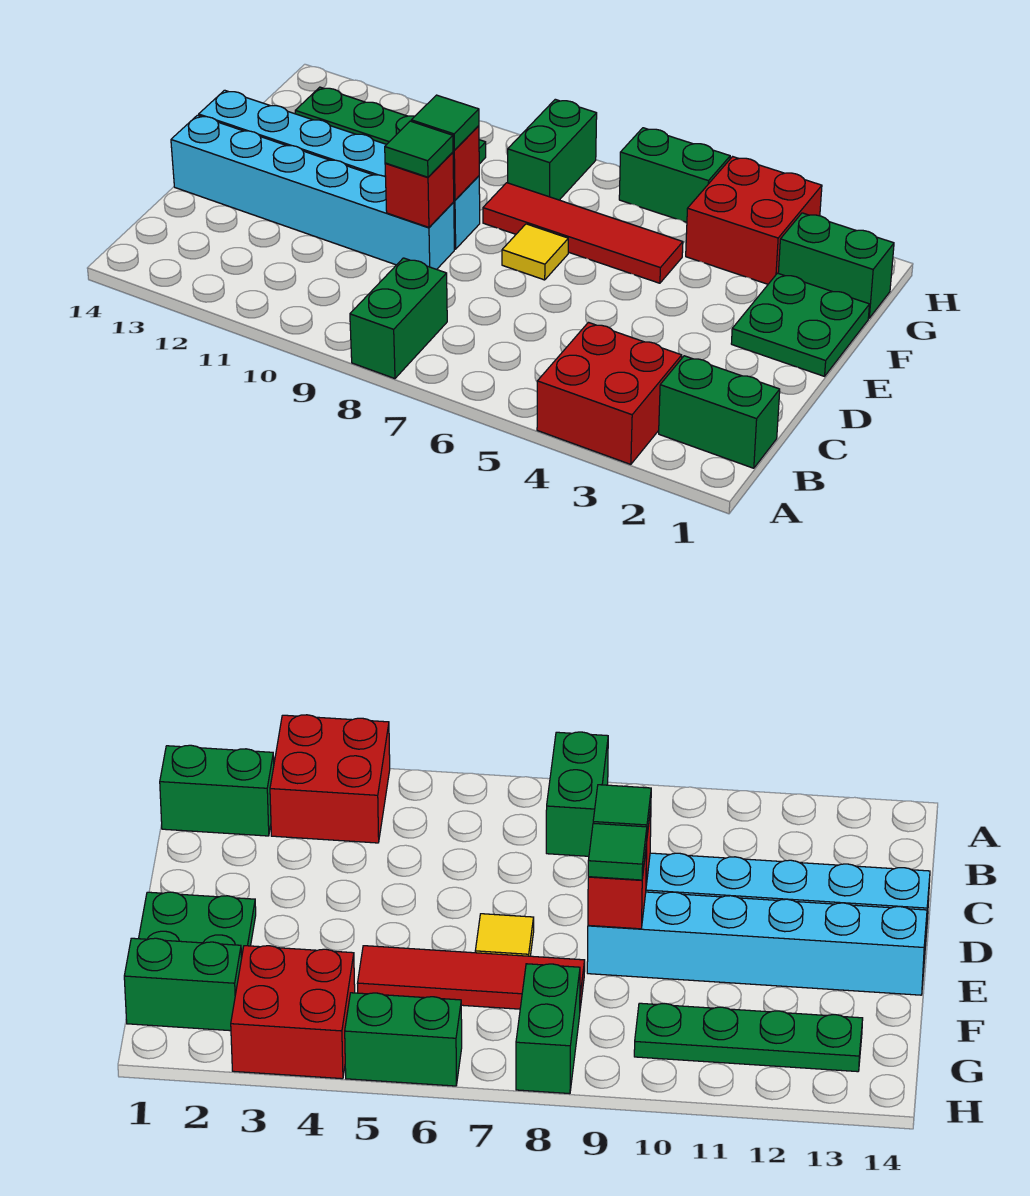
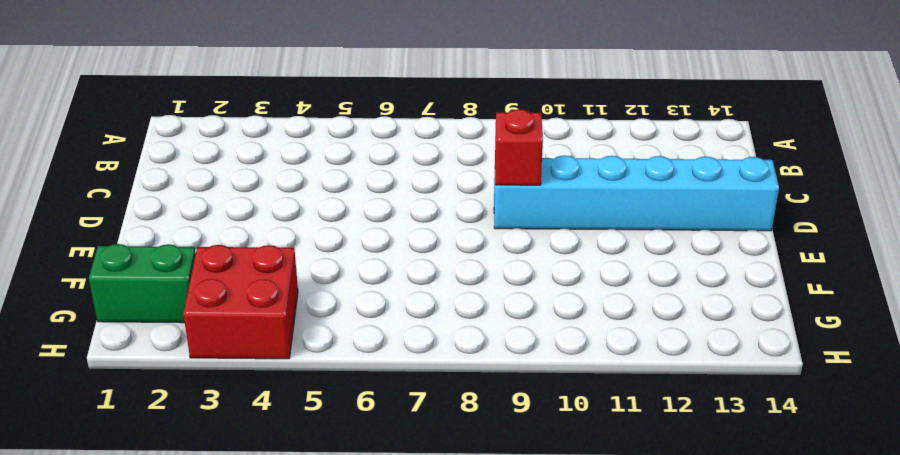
none -> red 2x2 brick [537,323,682,464]
none -> green 1x2 brick [350,258,447,379]
none -> green 1x2 brick [659,356,780,468]

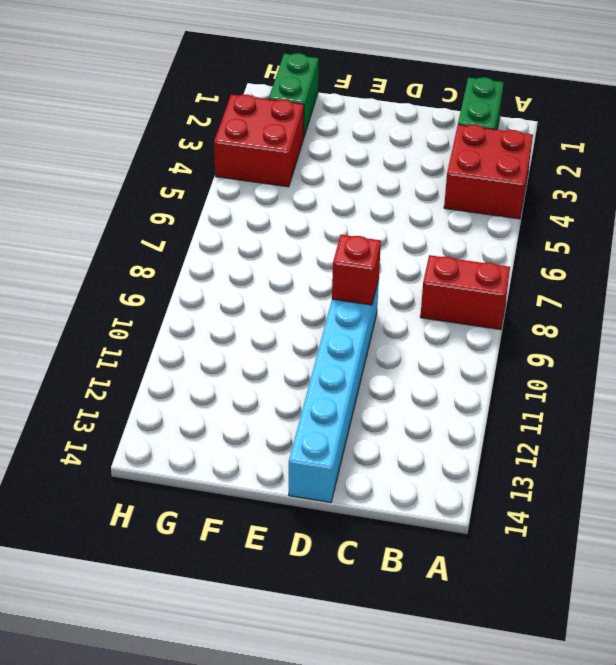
red 1x2 brick [420,255,510,330] -> green 1x2 brick [350,258,447,379]
none -> green 2x2 plate [731,273,870,376]
none -> yellow 1x1 tile [502,224,568,280]
none -> cyan 1x6 brick [199,90,480,249]

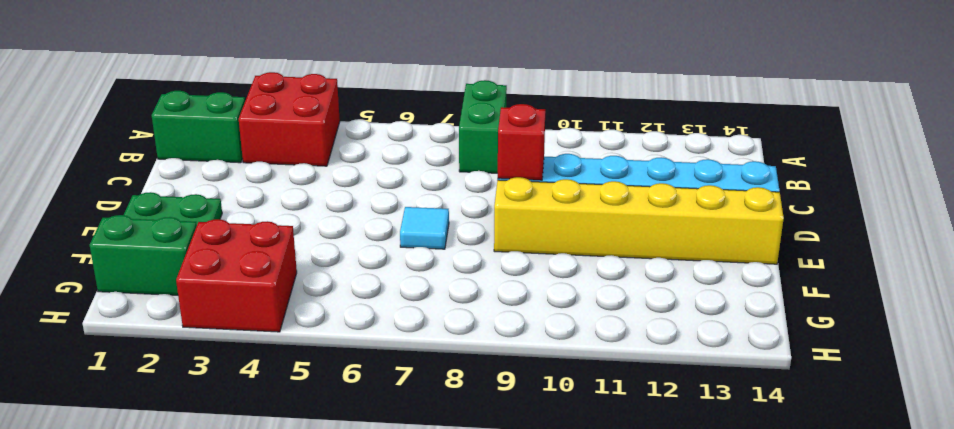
cyan 1x1 tile [400,207,449,249] -> yellow 1x1 tile [502,224,568,280]
yellow 1x6 brick [494,177,784,264] -> cyan 1x6 brick [199,90,480,249]
none -> red 1x4 tile [483,183,683,283]
none -> green 1x2 brick [508,99,597,200]
none -> green 1x4 plate [295,87,486,164]

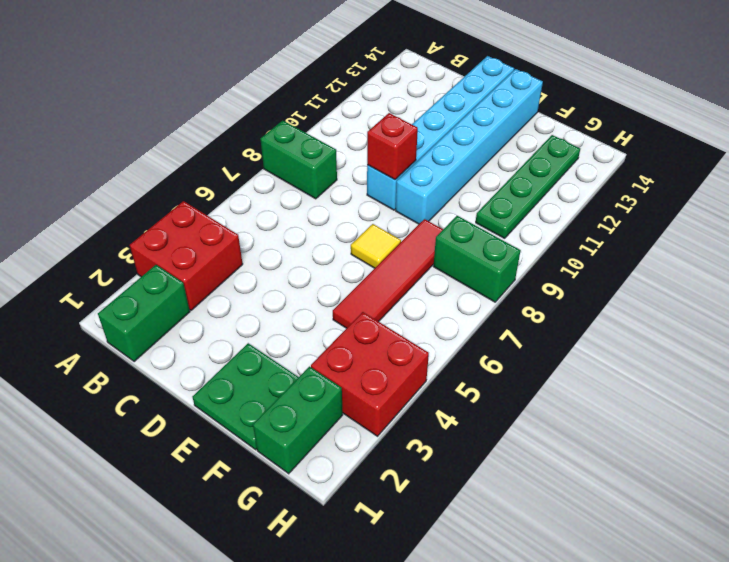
none -> green 1x2 brick [619,128,730,222]
none -> red 1x1 brick [453,126,479,200]
none -> green 1x1 tile [385,121,453,177]

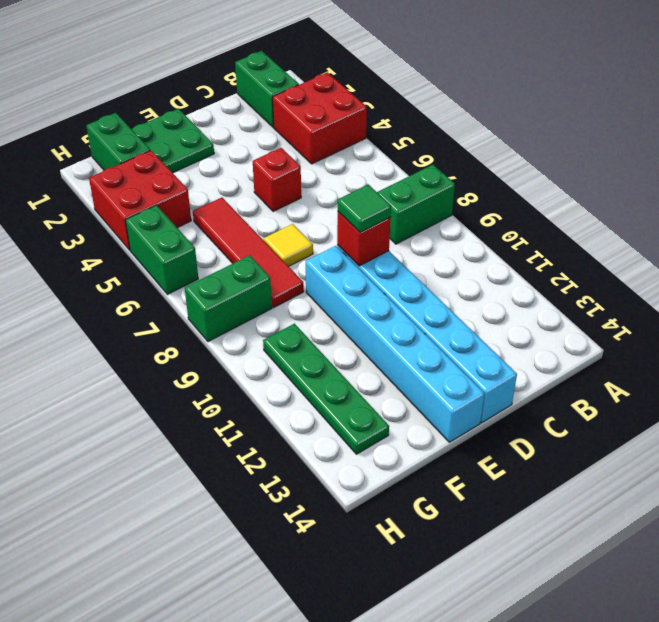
red 1x1 brick [253,148,301,211] -> red 1x1 brick moved to [453,126,479,200]
none -> green 1x1 tile [411,95,479,150]

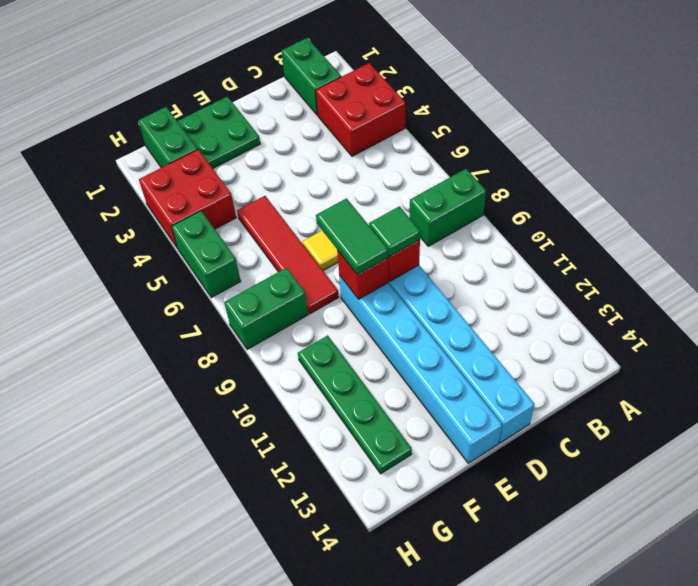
green 1x2 tile [316,198,388,275] -> green 1x1 tile [411,95,479,150]

